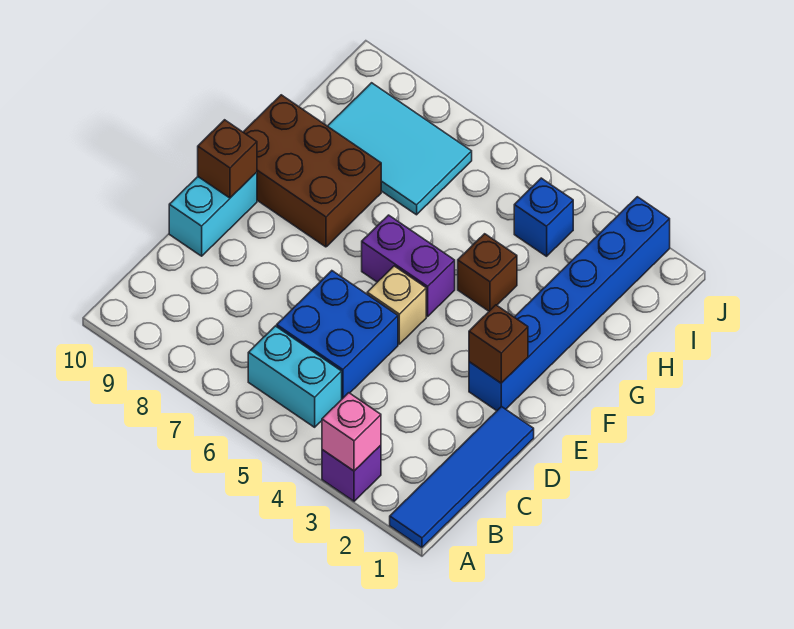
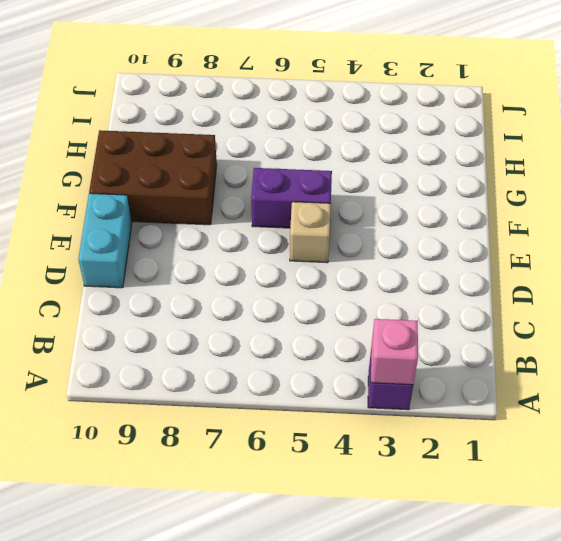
none -> blue 1x4 tile [390,406,534,548]
none -> cyan 1x2 brick [248,326,342,427]
none -> blue 2x2 brick [277,271,398,399]

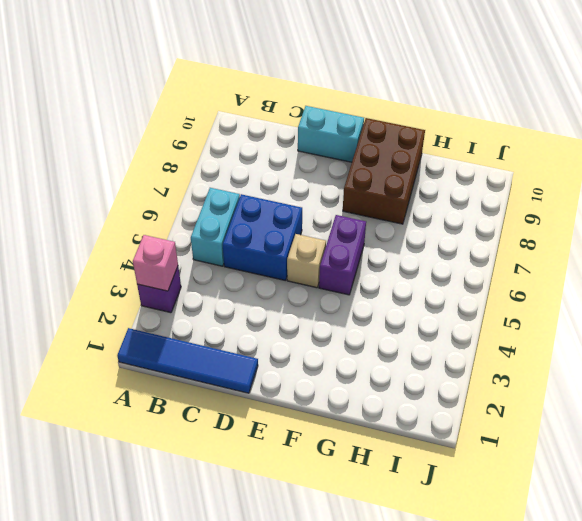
none -> blue 1x6 brick [469,197,670,411]
none -> brown 1x1 brick [458,234,517,311]
none -> cyan 2x3 tile [328,83,472,215]

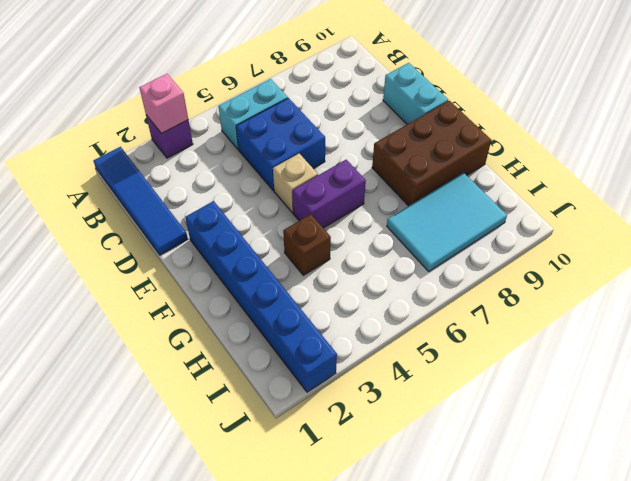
none -> blue 1x1 brick [514,178,573,256]
none -> brown 1x1 brick [469,305,528,383]
none -> brown 1x1 brick [198,120,257,198]

